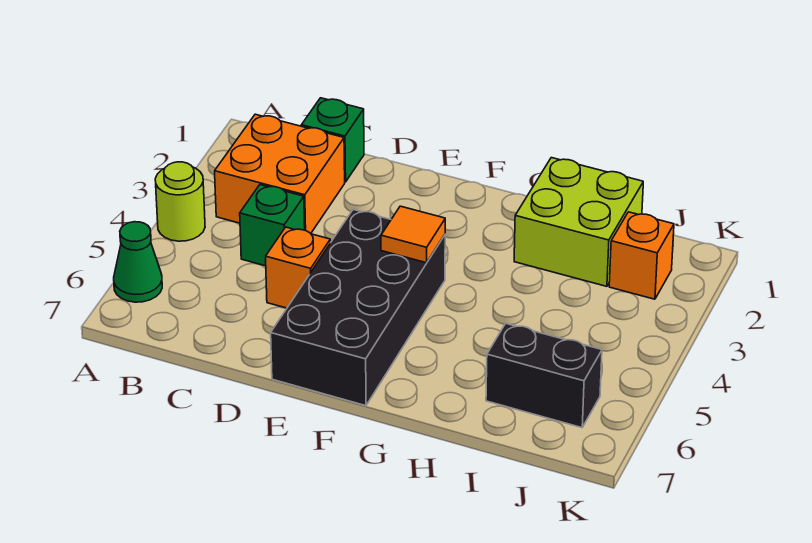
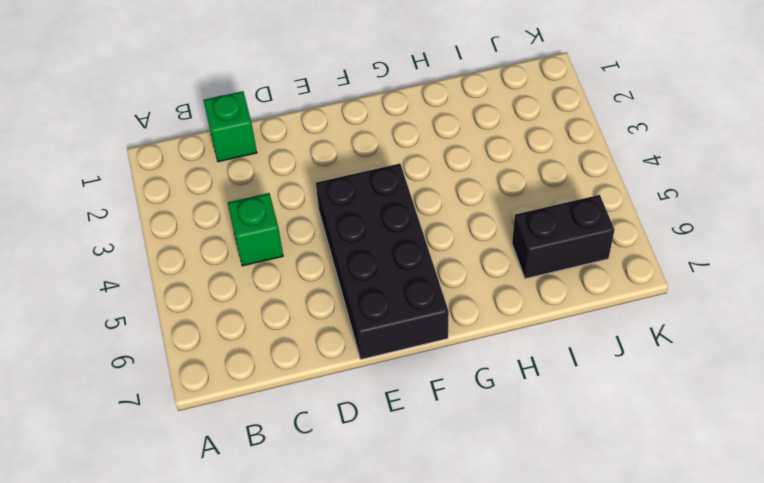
none -> lime 1x1 round brick [155,162,205,241]
none -> green 1x1 cone [114,222,162,302]

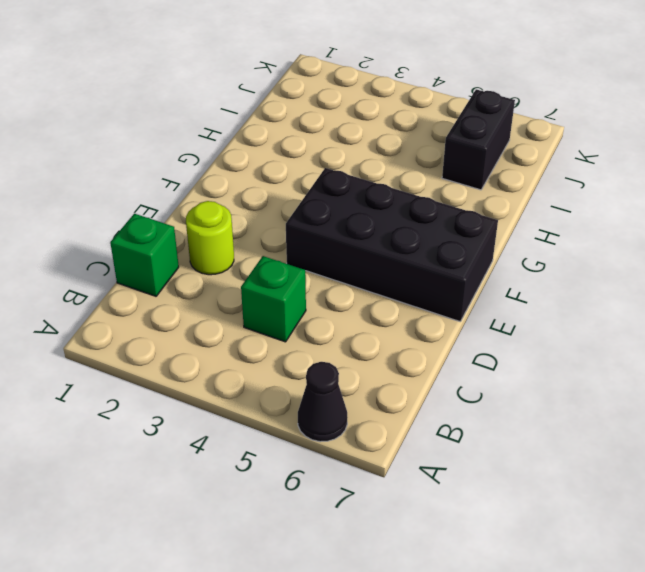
black 1x1 cone [298,362,347,442] -> green 1x1 cone [114,222,162,302]
lime 1x1 round brick [186,201,234,275] -> lime 1x1 round brick moved to [155,162,205,241]
none -> orange 2x2 brick [215,114,345,233]
none -> orange 1x1 brick [266,227,330,308]

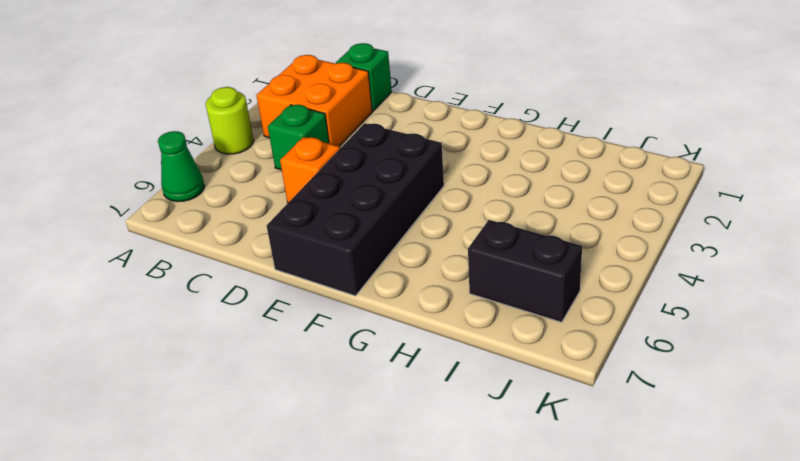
none -> lime 2x2 brick [514,158,643,286]
none -> orange 1x1 brick [609,212,674,299]

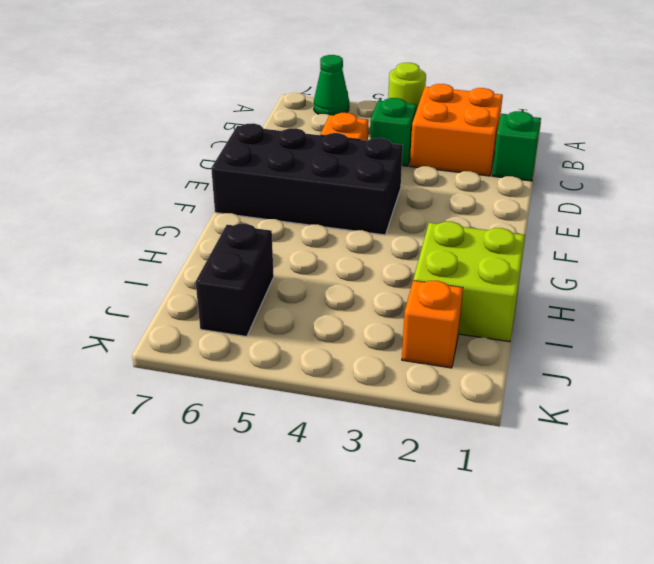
none -> orange 1x1 tile [381,206,445,263]

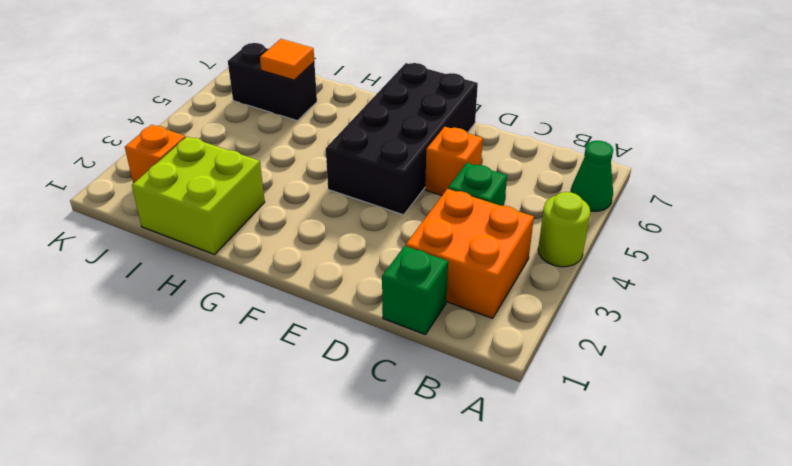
orange 1x1 tile [260,39,314,80] -> orange 1x1 tile moved to [381,206,445,263]

